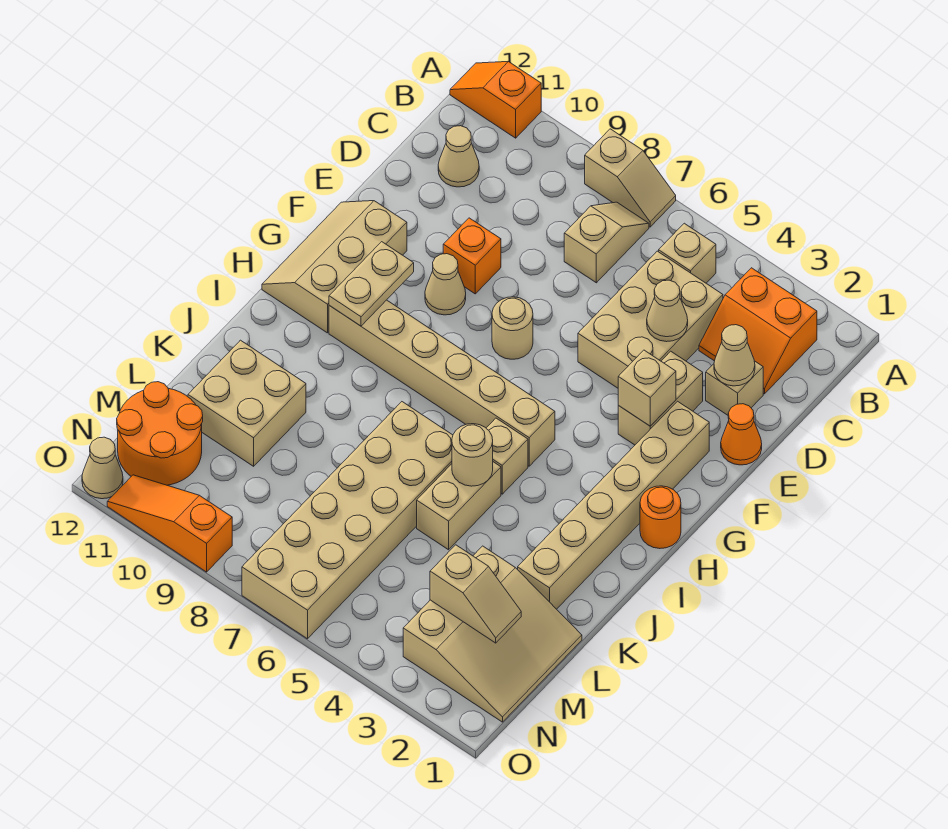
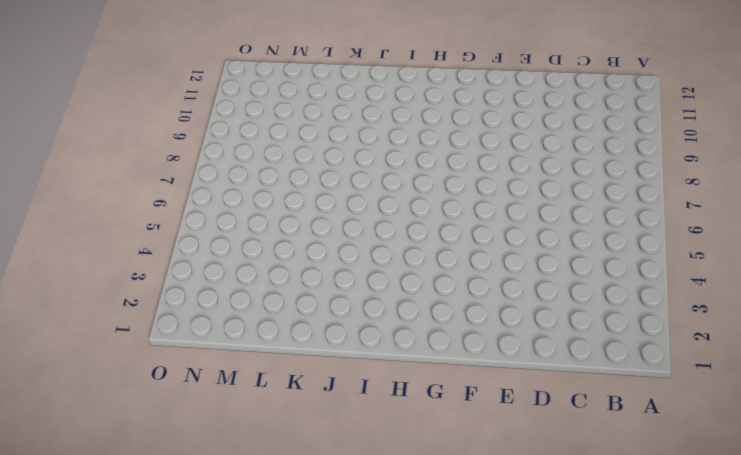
none -> tan 1x2 slope [585,129,676,227]
none -> orange 1x2 slope [450,61,541,138]
none -> orange 2x2 slope [699,268,817,394]
none -> tan 1x1 brick [659,223,716,283]

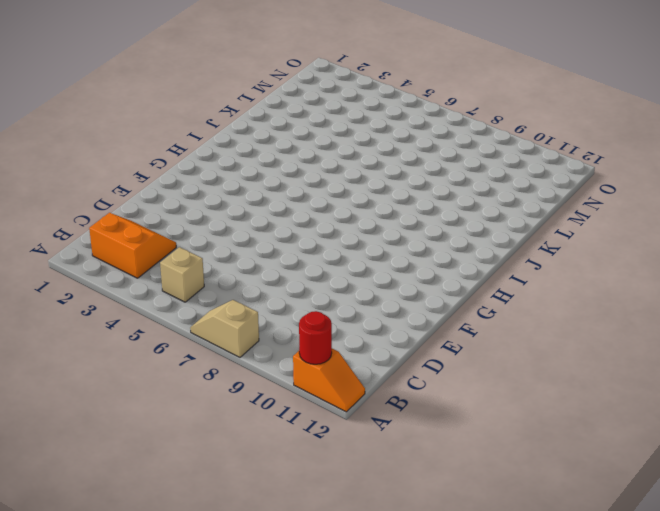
red 1x1 round brick [299,311,332,364] -> none
none -> tan 1x2 slope [564,202,649,283]
none -> tan 2x3 brick [578,251,723,388]
none -> tan 1x1 cone [438,126,479,187]
none -> tan 1x1 brick [706,361,763,415]

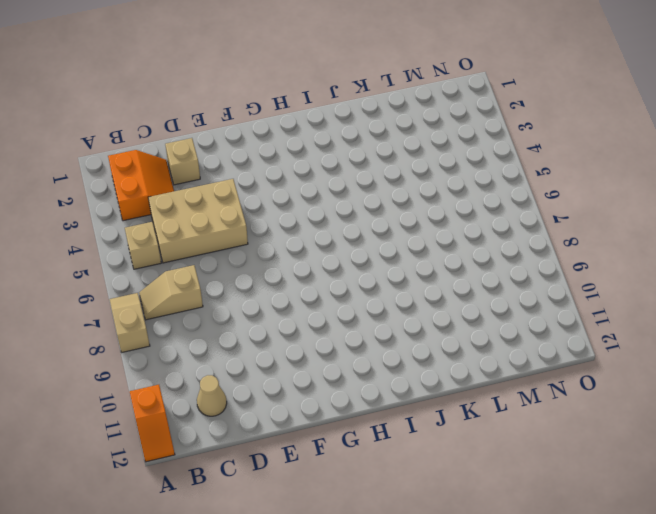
none -> orange 1x1 cone [721,404,762,465]
none -> tan 1x2 brick [618,351,703,445]
none -> orange 1x1 brick [443,218,501,294]
none -> tan 1x6 brick [518,401,709,609]

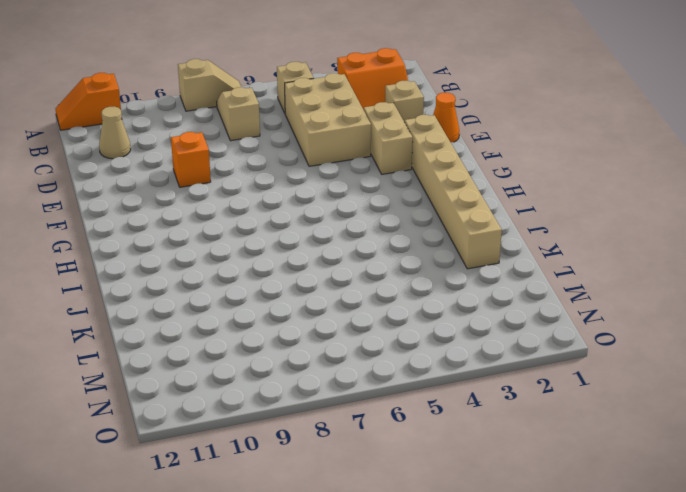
none -> tan 1x1 round brick [492,297,533,359]
none -> tan 1x1 cone [425,254,466,315]
none -> tan 2x3 slope [262,201,407,333]
none -> orange 1x1 round brick [640,486,681,549]

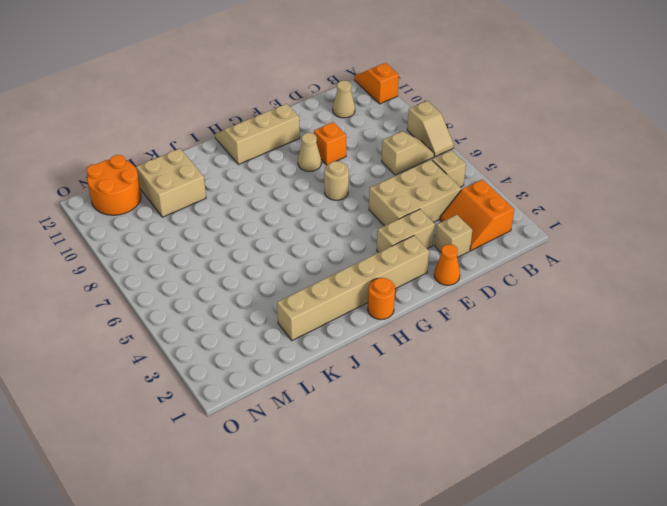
none -> tan 1x6 brick [329,300,555,466]
none -> tan 1x1 brick [486,418,528,494]
none -> tan 1x2 brick [417,462,501,550]
none -> tan 2x6 brick [242,402,453,639]

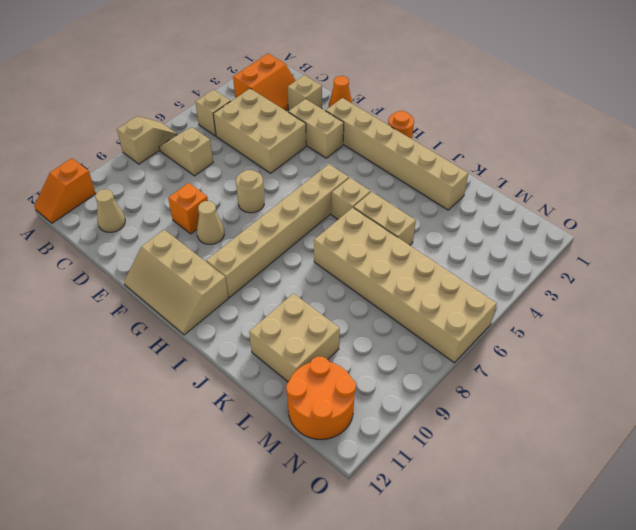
none -> tan 3x3 slope [403,546,582,722]
none -> orange 1x3 slope [107,475,232,572]
none -> tan 1x1 cone [82,437,123,499]
none -> tan 1x1 cone [714,325,755,386]

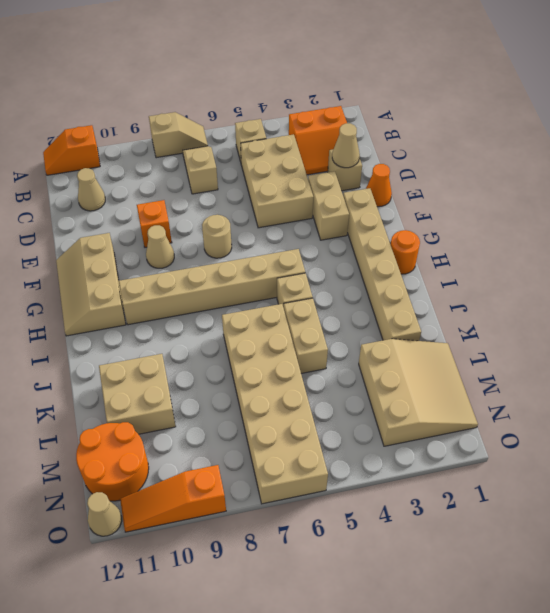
none -> tan 1x1 cone [647,280,688,342]
none -> tan 1x1 brick [618,350,676,426]
none -> tan 1x2 plate [329,242,414,326]
none -> tan 1x1 round brick [452,424,493,486]

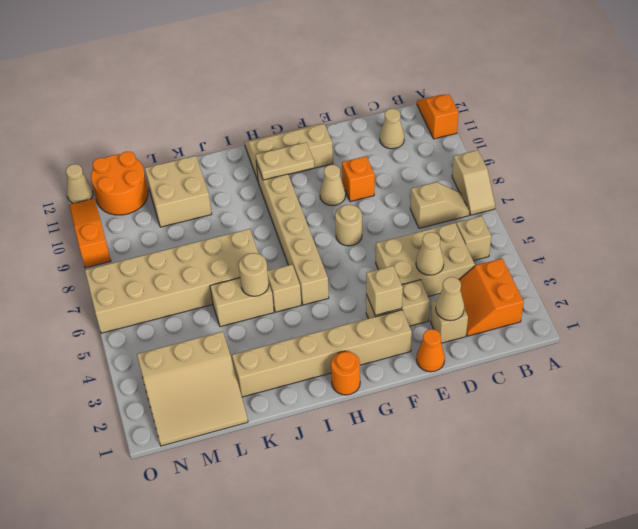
none -> tan 1x2 slope [430,545,521,643]

